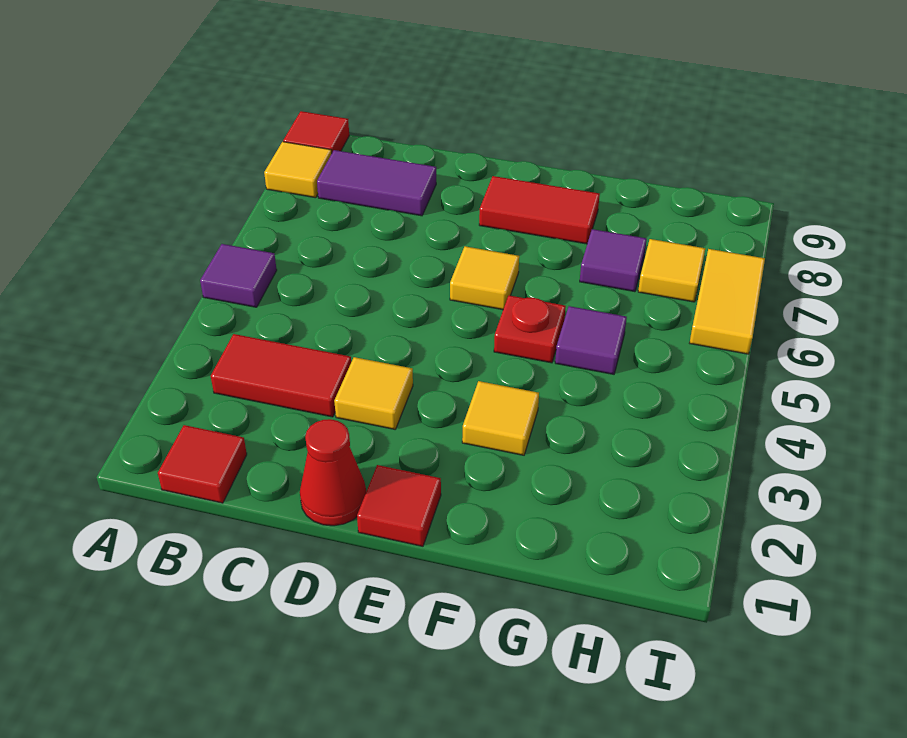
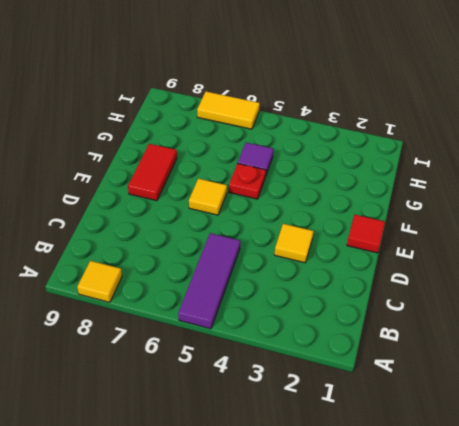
purple 1x3 tile [178,233,240,329] -> purple 1x1 tile [200,244,277,307]
none -> red 1x1 tile [283,111,349,152]
none -> red 1x1 tile [158,425,247,503]
none -> red 1x2 tile [211,334,351,417]

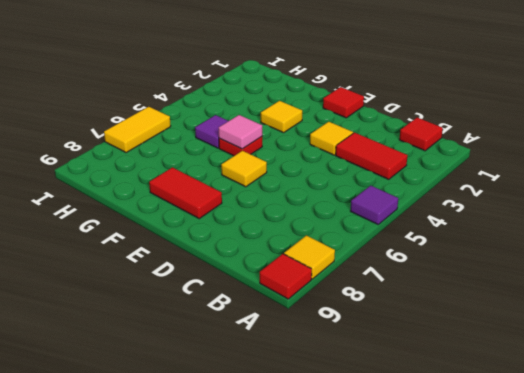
pink 1x1 tile [219,115,262,149] -> none
none -> purple 1x2 tile [317,150,436,216]
none -> red 1x1 cone [300,419,366,526]
none -> purple 1x1 tile [580,229,647,292]

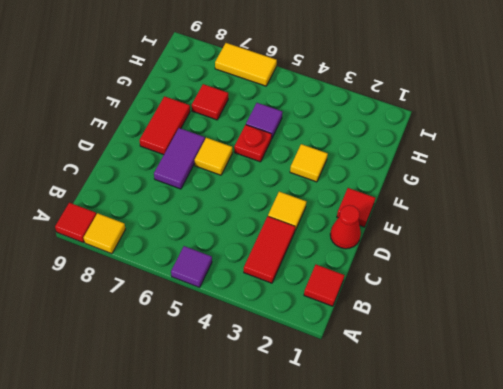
purple 1x2 tile [154,128,205,189] -> purple 1x2 tile moved to [317,150,436,216]
red 1x1 tile [192,84,228,120] -> purple 1x1 tile [580,229,647,292]
none -> yellow 1x1 tile [638,239,705,302]

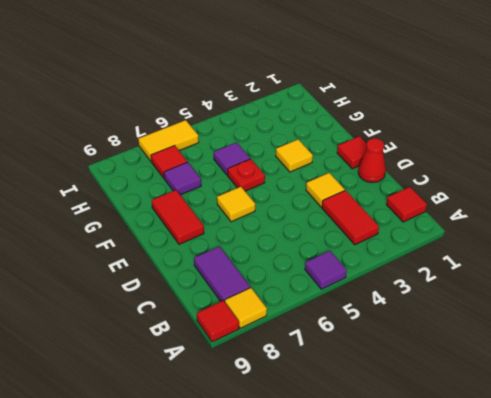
red 1x1 tile [151,146,187,178] -> yellow 1x1 tile [638,239,705,302]

